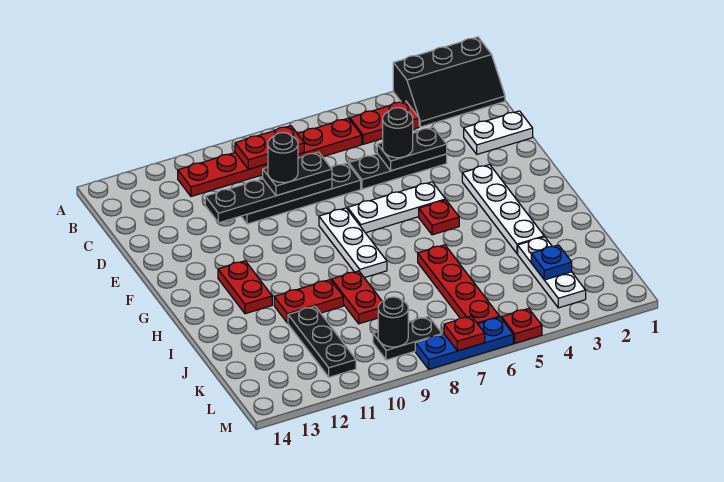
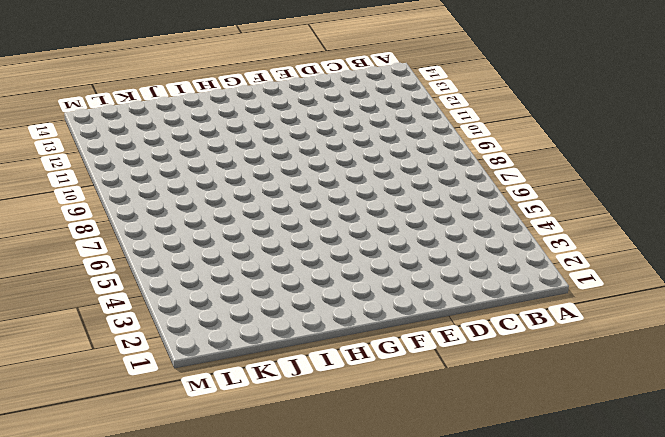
none -> black 2x3 slope [393,37,505,127]
none -> red 1x2 plate [350,101,419,144]
none -> red 1x6 plate [178,118,362,196]

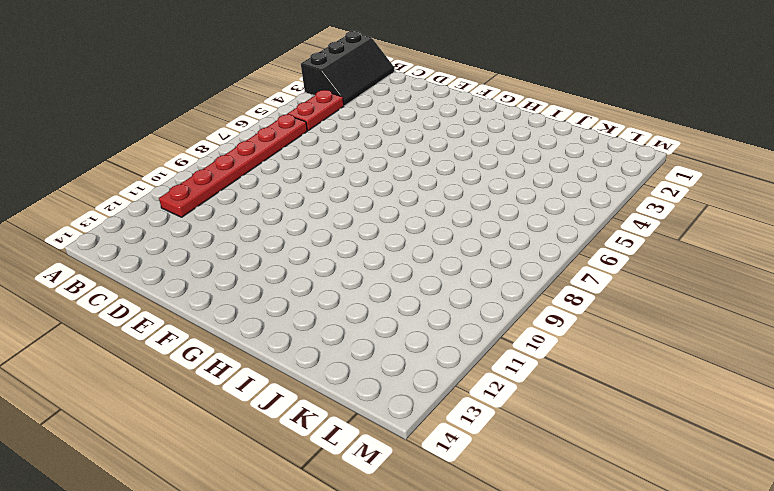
none -> white 1x2 plate [464,111,533,154]
none -> black 1x3 plate [349,154,447,189]
none -> black 1x4 plate [241,163,361,224]

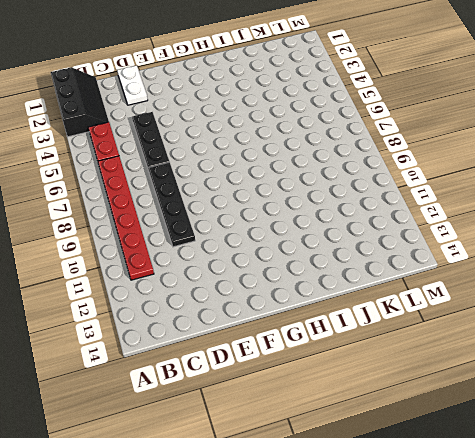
none -> white 1x4 plate [462,165,544,254]
none -> white 1x3 plate [348,182,445,233]
none -> white 1x3 plate [319,208,387,278]

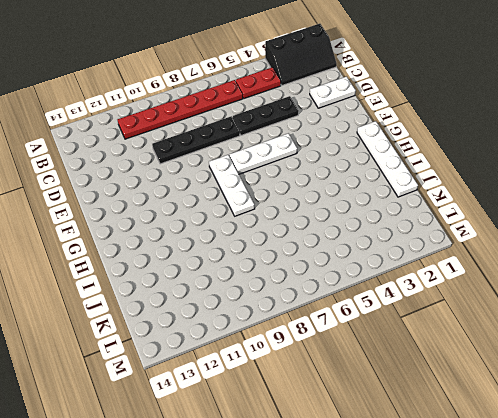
white 1x4 plate [357,121,418,197] -> white 1x4 plate moved to [462,165,544,254]
none -> red 1x1 plate [419,200,459,235]
none -> red 1x2 plate [218,261,272,314]
none -> red 1x4 plate [418,245,499,324]

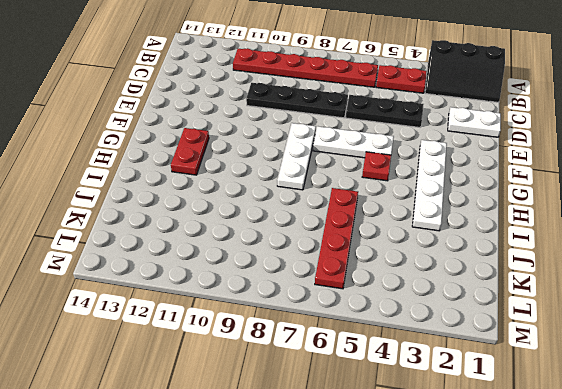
none -> red 1x2 plate [332,271,382,324]
none -> red 1x2 plate [274,280,343,323]
none -> white 1x3 plate [518,237,586,308]

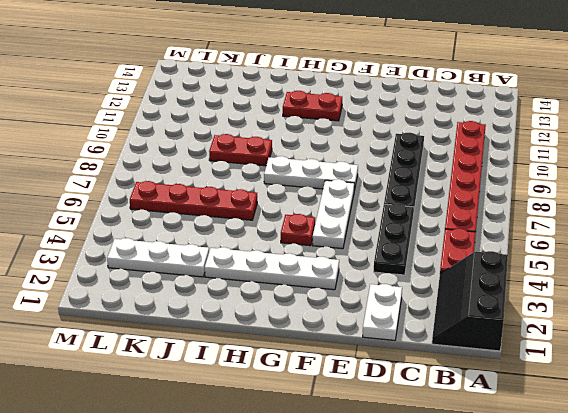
none -> red 1x2 plate [274,280,343,323]
none -> black 1x3 plate [288,307,356,377]
none -> black 1x2 plate [373,317,442,360]

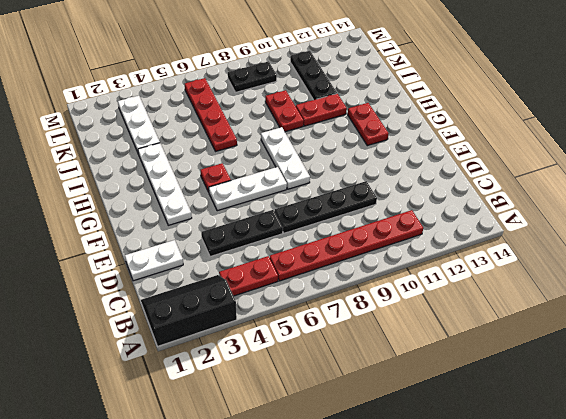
none -> red 1x1 plate [502,308,542,343]
none -> blue 1x3 plate [415,317,513,369]
none -> red 1x2 plate [235,126,304,169]

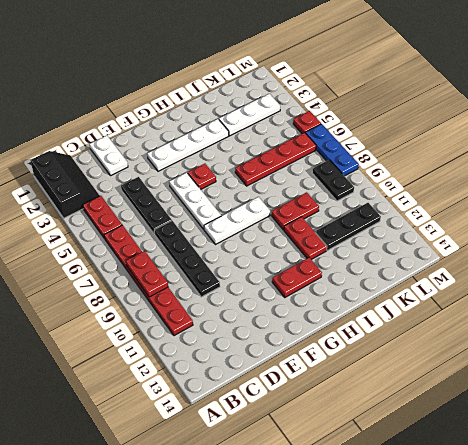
none -> black 1x2 plate [377,127,447,171]
none -> black 1x4 plate [205,179,332,223]
none -> blue 1x1 plate [531,245,572,280]

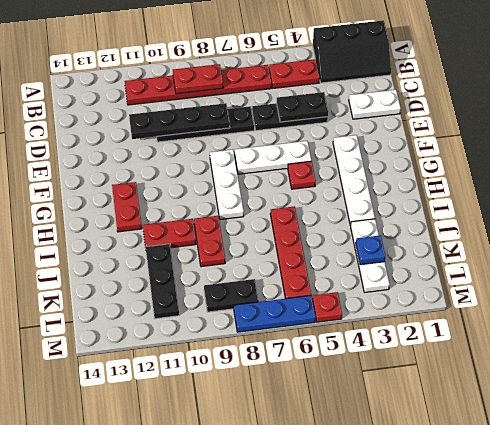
none -> black 1x1 round brick [378,297,408,347]
none -> red 1x1 plate [444,316,485,351]
none -> black 1x1 round brick [383,108,413,158]

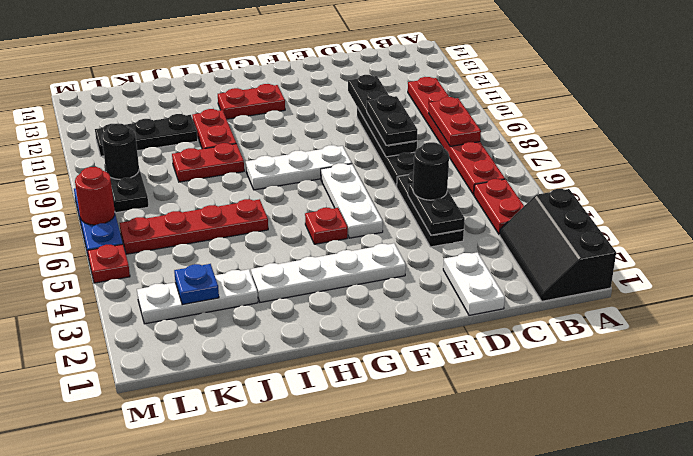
red 1x1 round brick [75,167,115,225] -> red 1x1 plate [444,316,485,351]
none -> black 1x1 round brick [268,133,298,183]

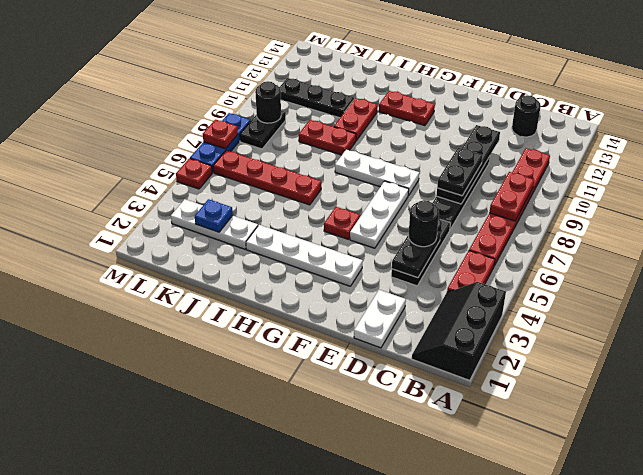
black 1x1 round brick [512,95,541,137] -> black 1x1 round brick moved to [268,133,298,183]

